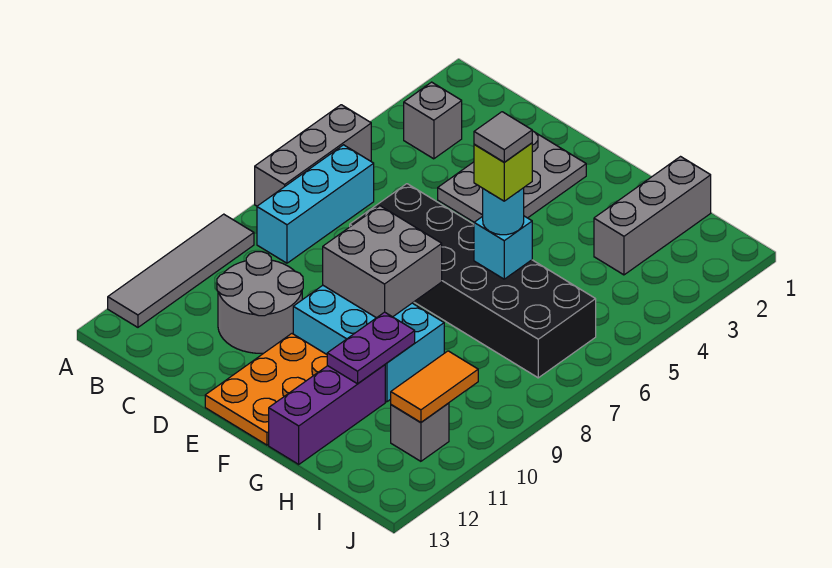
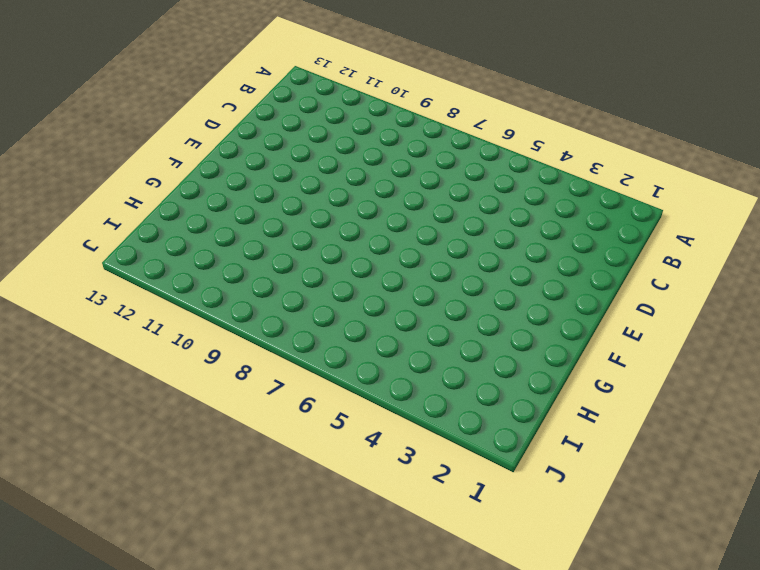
none -> grey 1x3 brick [255,105,371,206]
none -> grey 1x4 tile [108,214,254,327]
none -> grey 1x1 brick [404,82,462,159]

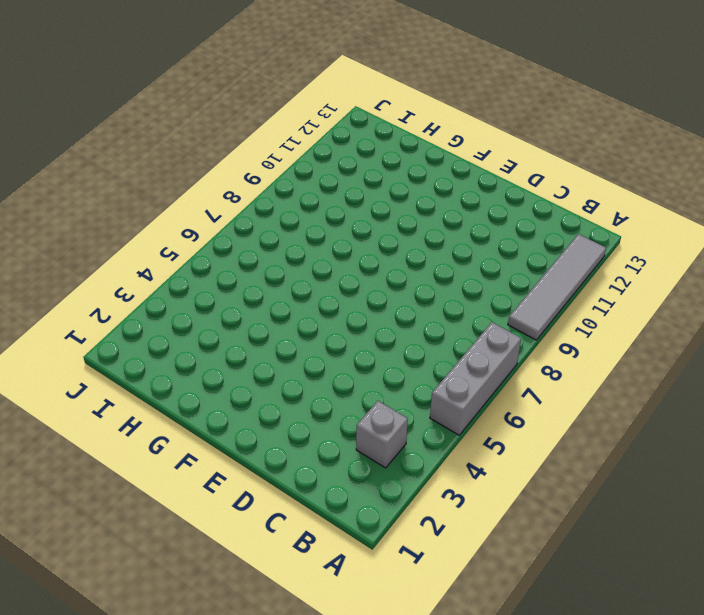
none -> cyan 1x3 brick [257,145,374,263]
none -> grey 2x2 round brick [217,252,303,353]
none -> grey 2x3 plate [438,131,586,222]

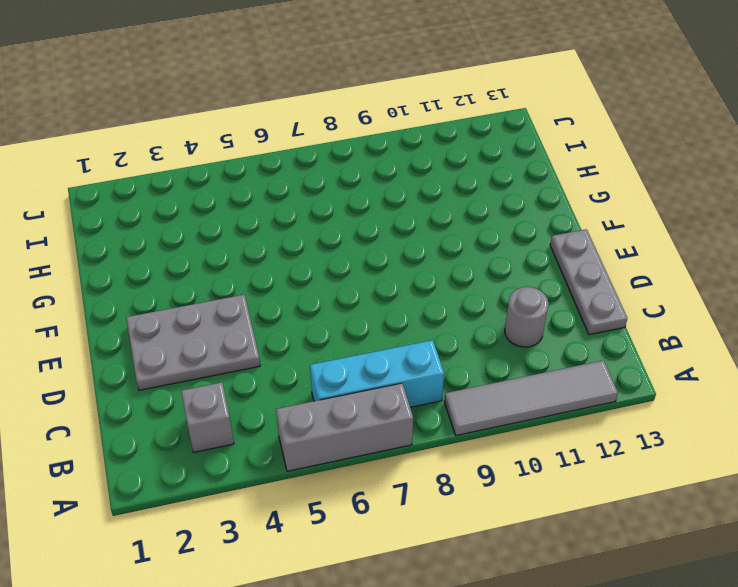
grey 1x1 round brick [505,287,549,347] -> grey 2x2 round brick [217,252,303,353]
grey 1x3 plate [550,229,627,335] -> orange 2x3 plate [205,334,327,445]
none -> black 2x6 brick [350,184,596,378]
none -> cyan 2x3 brick [293,285,444,402]
none -> purple 1x3 brick [269,365,385,464]

